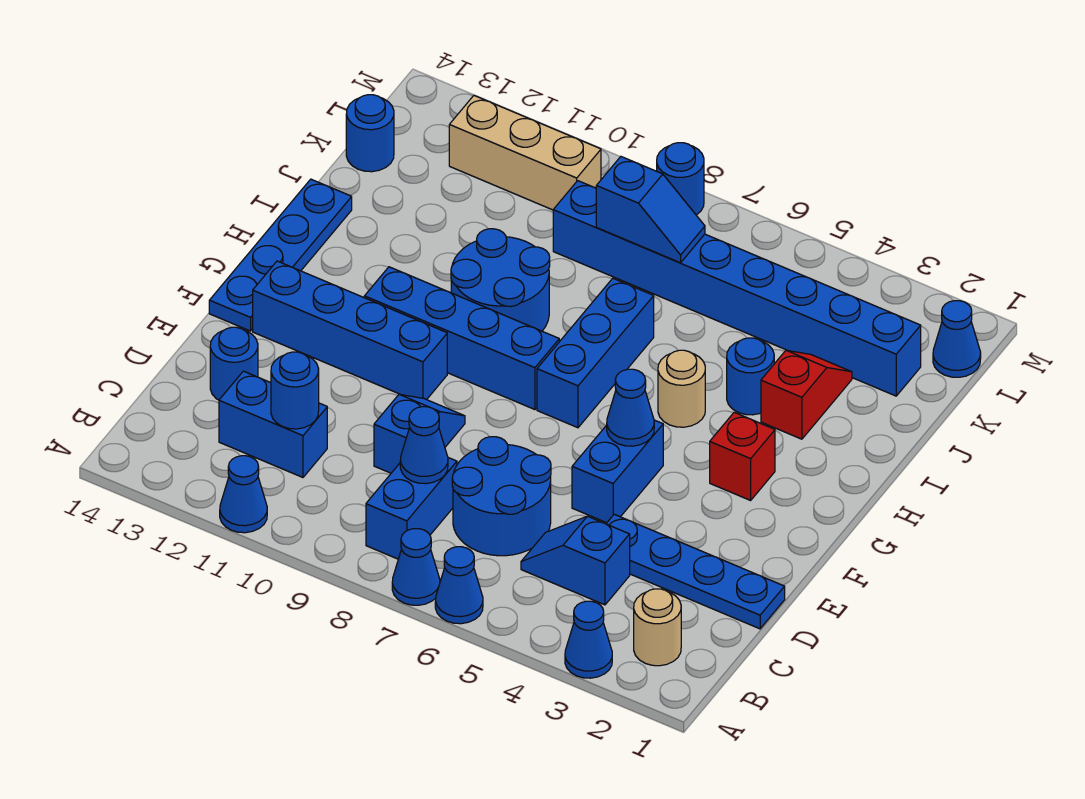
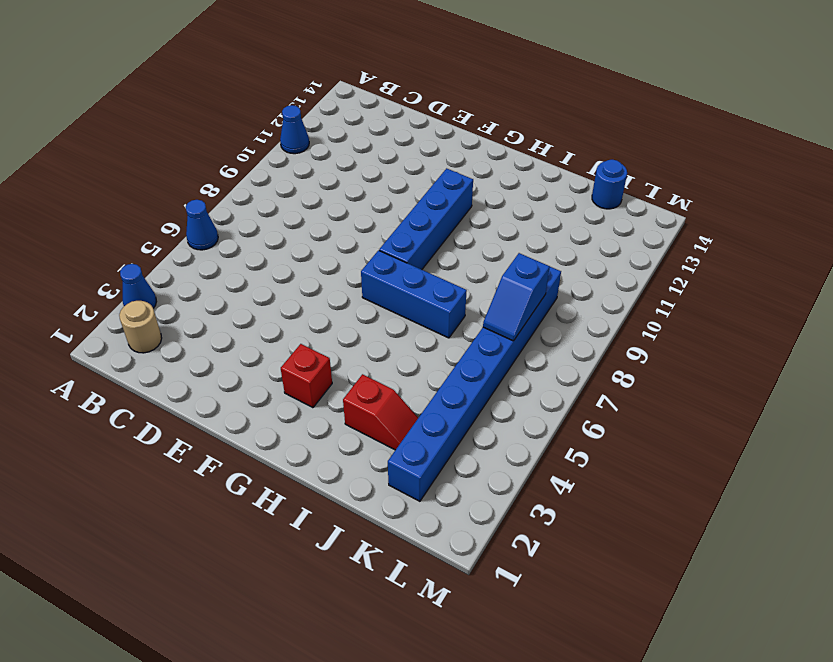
none -> blue 1x1 cone [392,529,440,605]
none -> blue 1x2 brick [366,458,457,559]
none -> blue 1x2 slope [521,516,630,605]
none -> blue 2x2 round brick [452,437,551,556]

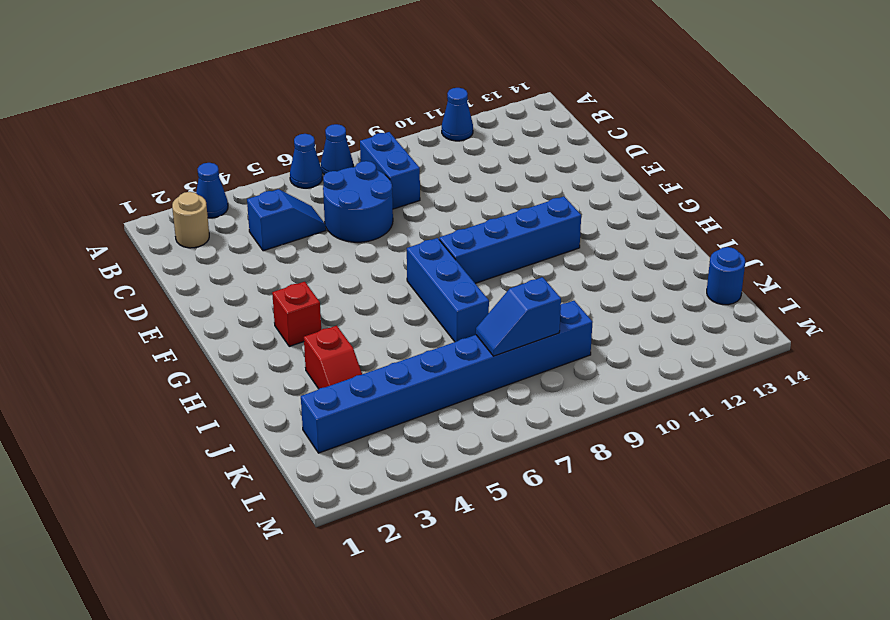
none -> blue 1x2 brick [219,371,327,477]
none -> blue 1x4 plate [606,514,785,629]
none -> blue 1x2 slope [374,394,465,473]
none -> blue 1x1 round brick [210,327,258,400]

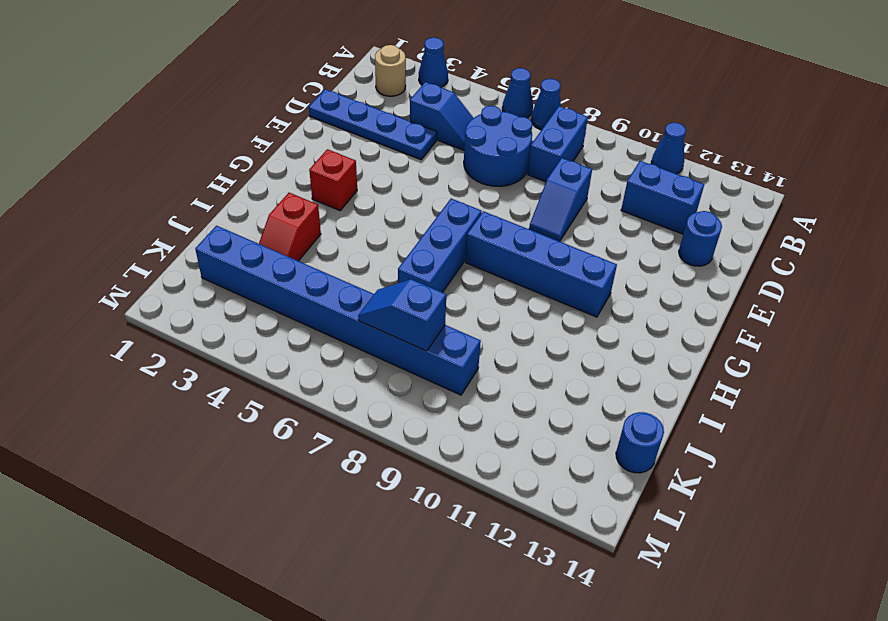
none -> blue 1x2 brick [572,420,663,523]
none -> blue 1x4 brick [253,261,447,400]
none -> blue 1x4 plate [209,179,352,331]
none -> tan 1x1 round brick [658,350,705,427]

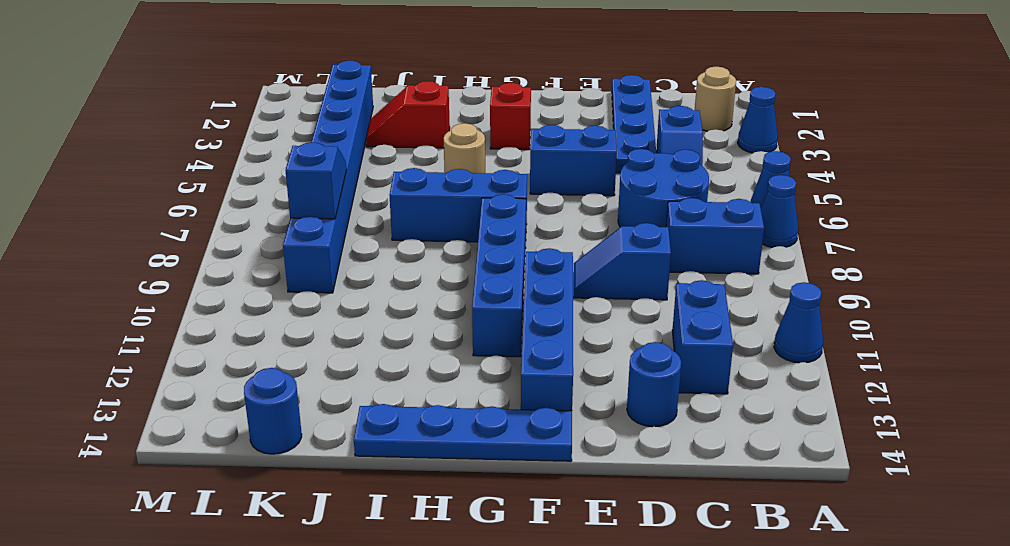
none -> blue 2x2 round brick [451,229,550,331]
none -> blue 1x1 round brick [727,338,774,415]
none -> blue 1x1 cone [933,301,981,377]
none -> tan 1x3 brick [449,96,601,210]

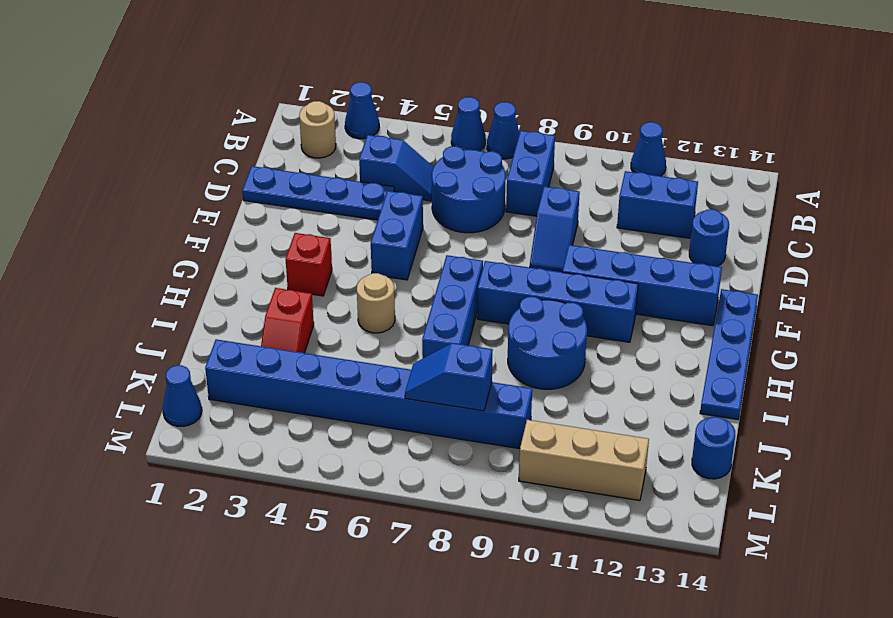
none -> blue 1x1 round brick [727,338,774,415]
none -> blue 1x1 round brick [657,143,704,215]
none -> blue 1x1 cone [400,407,448,484]
none -> blue 1x1 round brick [271,352,319,429]

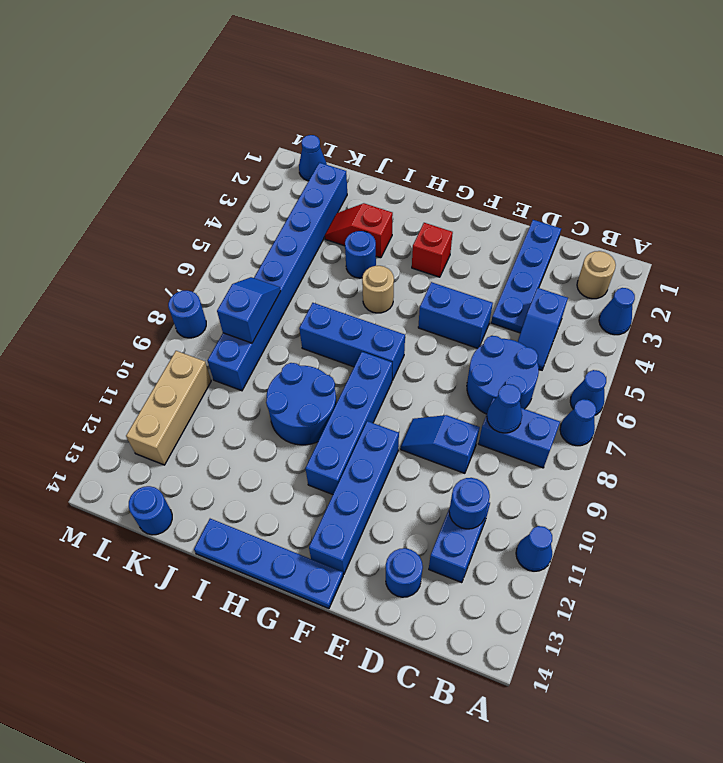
none -> blue 1x1 cone [607,369,654,446]

